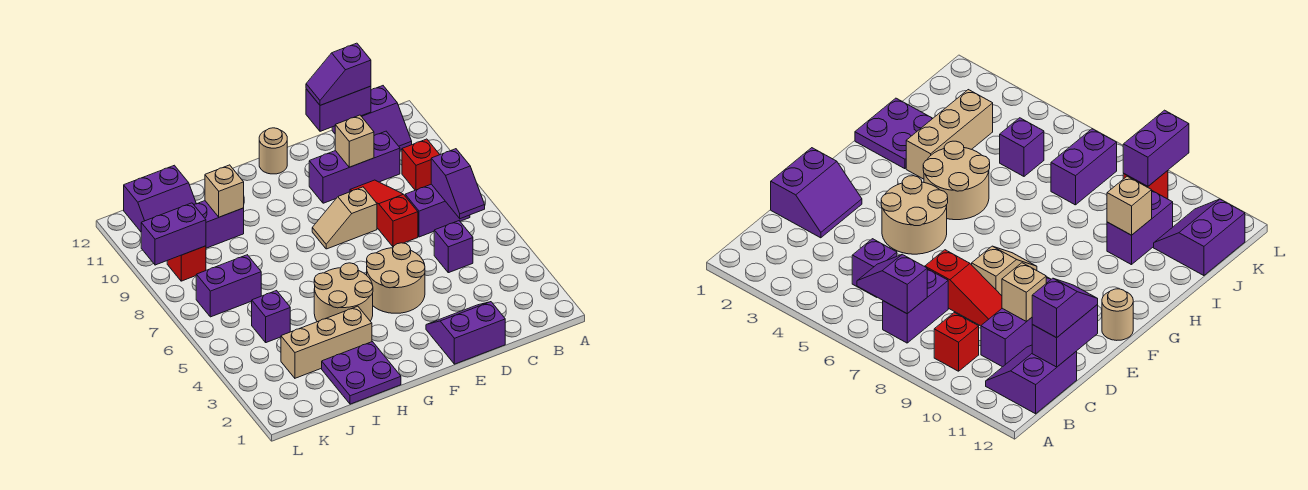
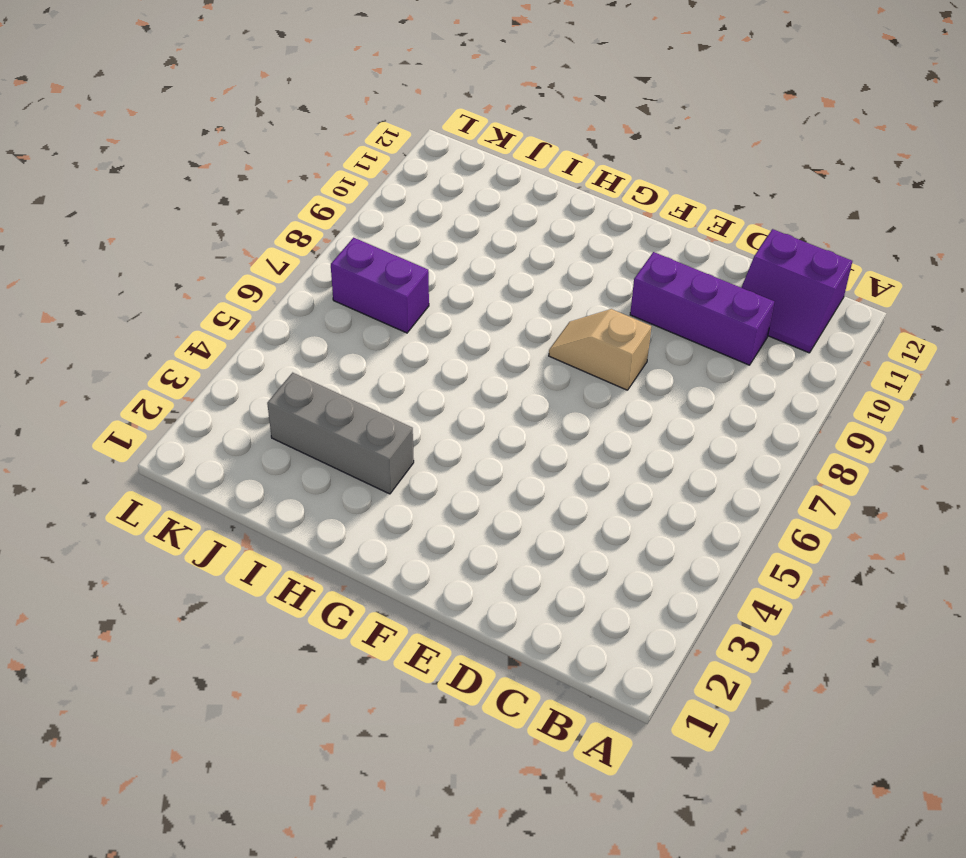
grey 1x3 brick [267,373,414,494] -> tan 1x3 brick [281,306,372,378]
none -> purple 1x2 brick [405,184,470,237]
none -> red 1x1 brick [402,139,440,190]
none -> purple 1x1 brick [434,221,473,273]

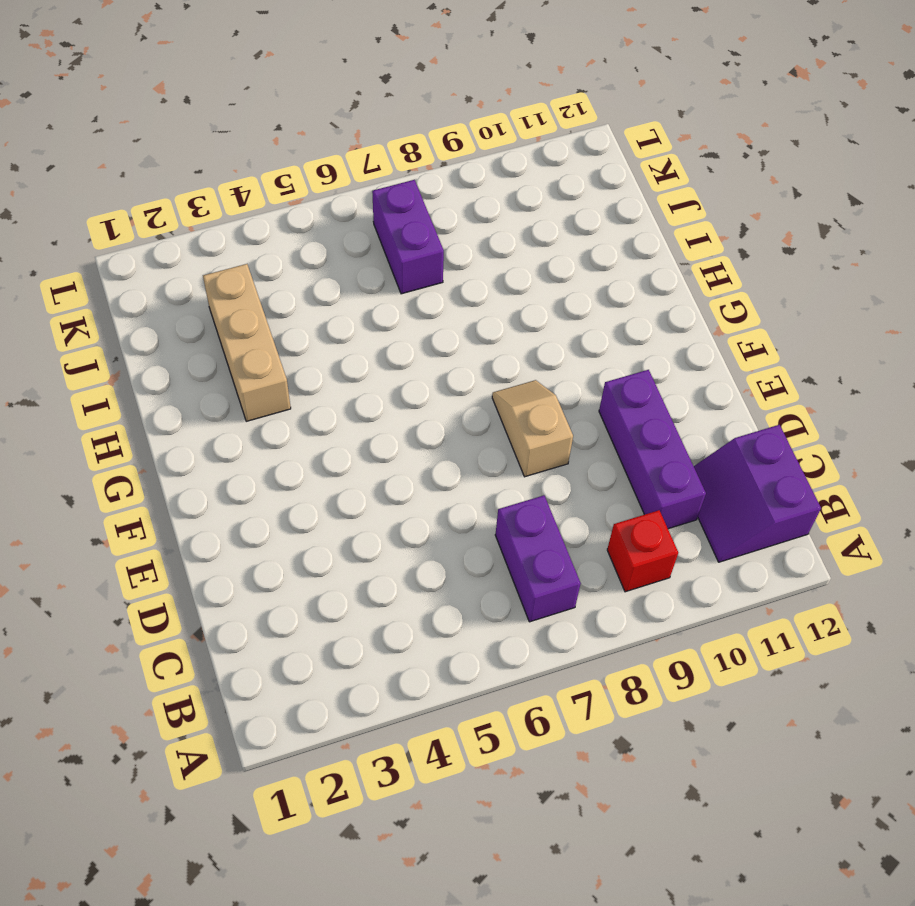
none -> purple 1x1 brick [434,221,473,273]
none -> purple 2x2 slope [426,302,505,364]
none -> red 1x3 slope [350,180,418,247]

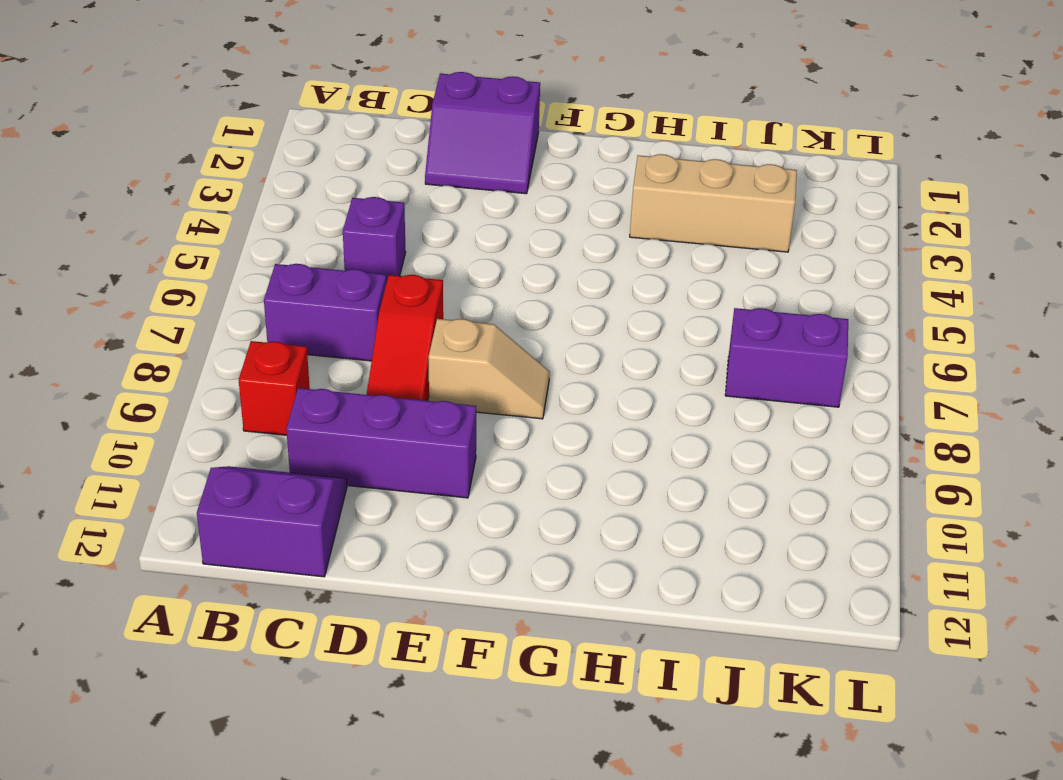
none -> tan 2x2 round brick [367,243,425,313]
none -> tan 1x1 round brick [259,128,287,174]
none -> tan 2x2 round brick [314,263,373,322]

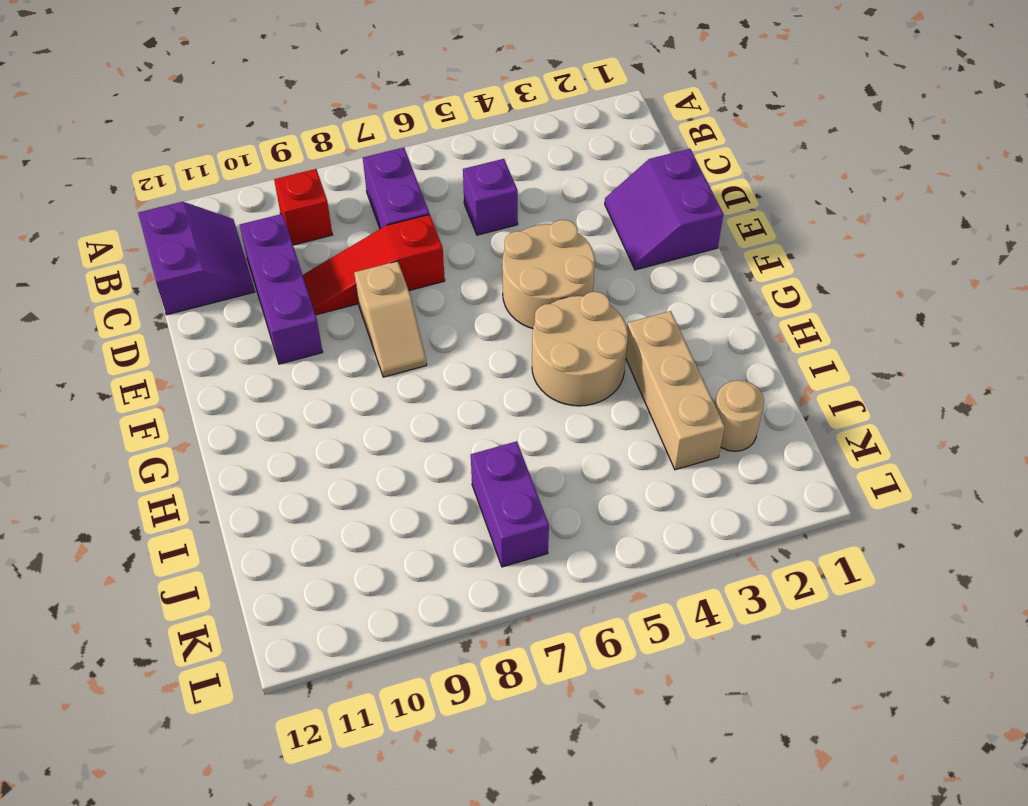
tan 1x1 round brick [715,380,764,451] -> tan 1x1 round brick moved to [259,128,287,174]
none -> purple 2x2 plate [322,342,401,404]
none -> purple 1x2 brick [194,201,244,248]
none -> purple 1x1 brick [252,291,290,343]

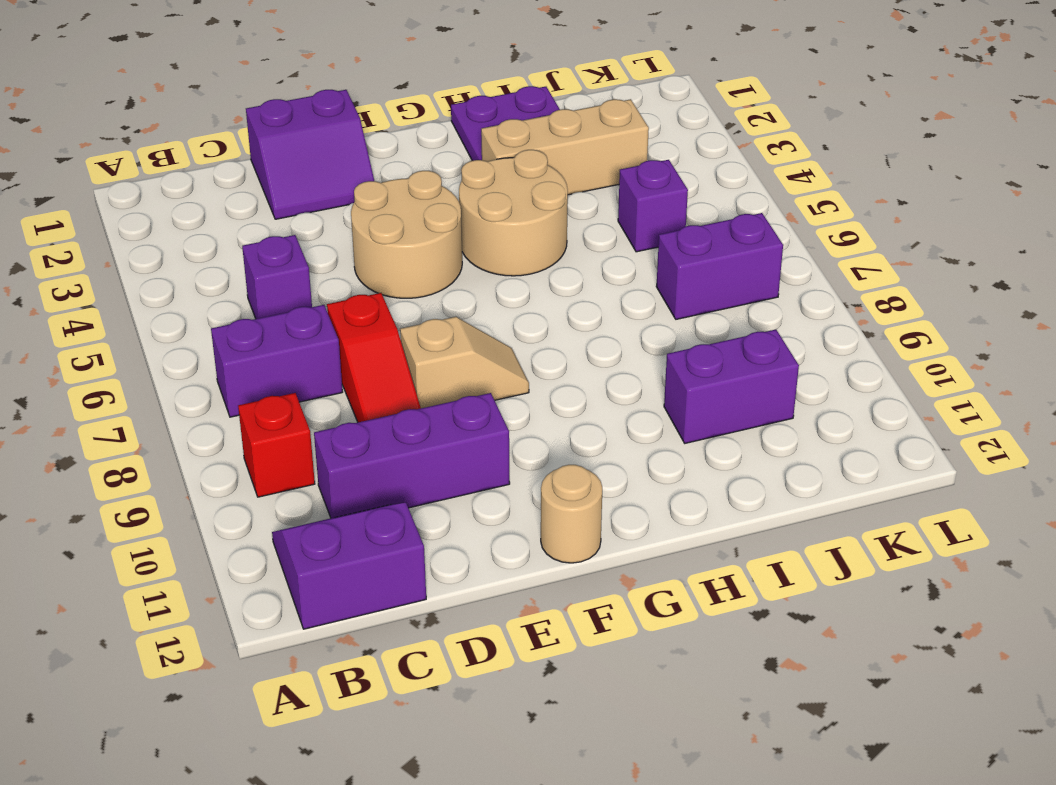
none -> purple 2x2 slope [124,165,196,232]
none -> red 1x1 brick [167,246,206,281]
none -> purple 1x2 slope [431,149,485,219]

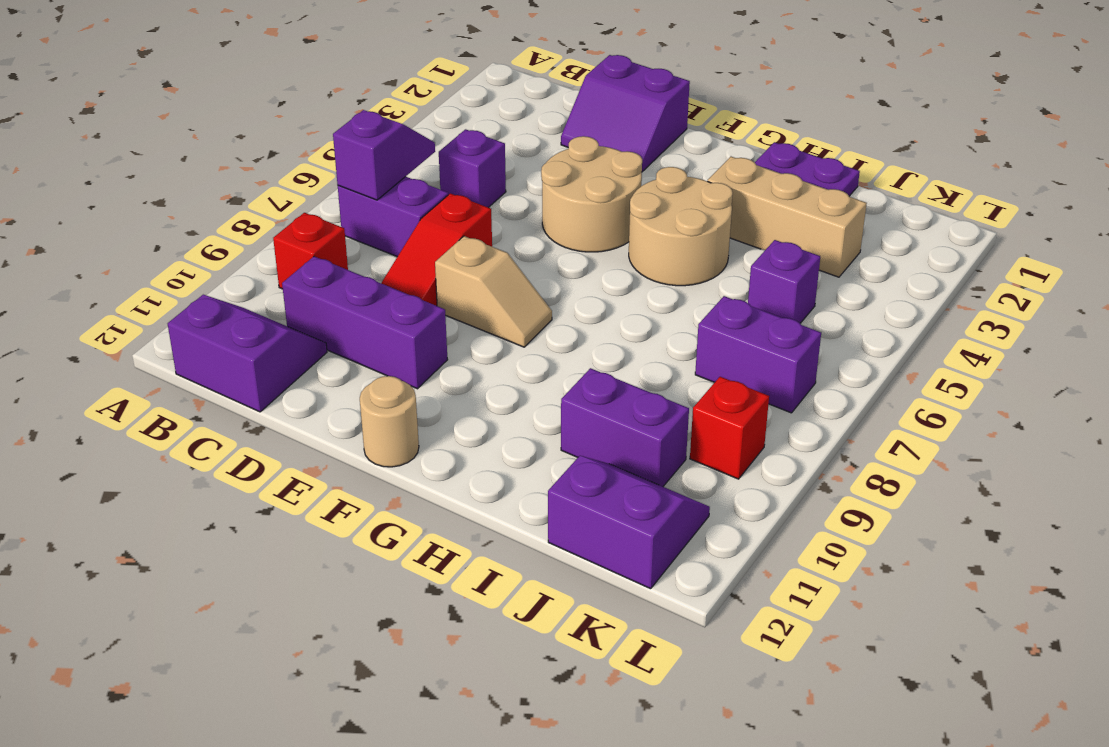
none -> purple 1x2 brick [306,86,371,131]
none -> tan 1x1 brick [335,115,374,167]
none -> tan 1x1 brick [205,165,244,217]

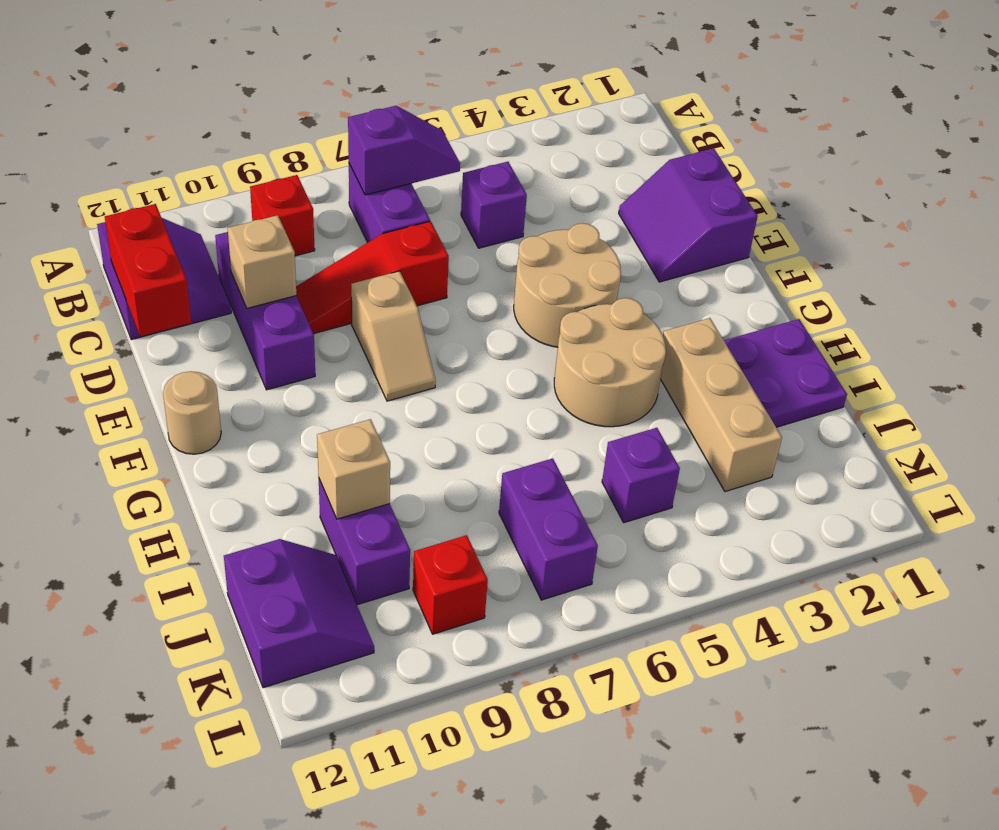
red 1x2 brick [105,204,191,337] -> purple 1x2 brick [306,86,371,131]
none -> purple 1x2 brick [141,203,206,265]
none -> purple 1x2 slope [306,43,371,105]

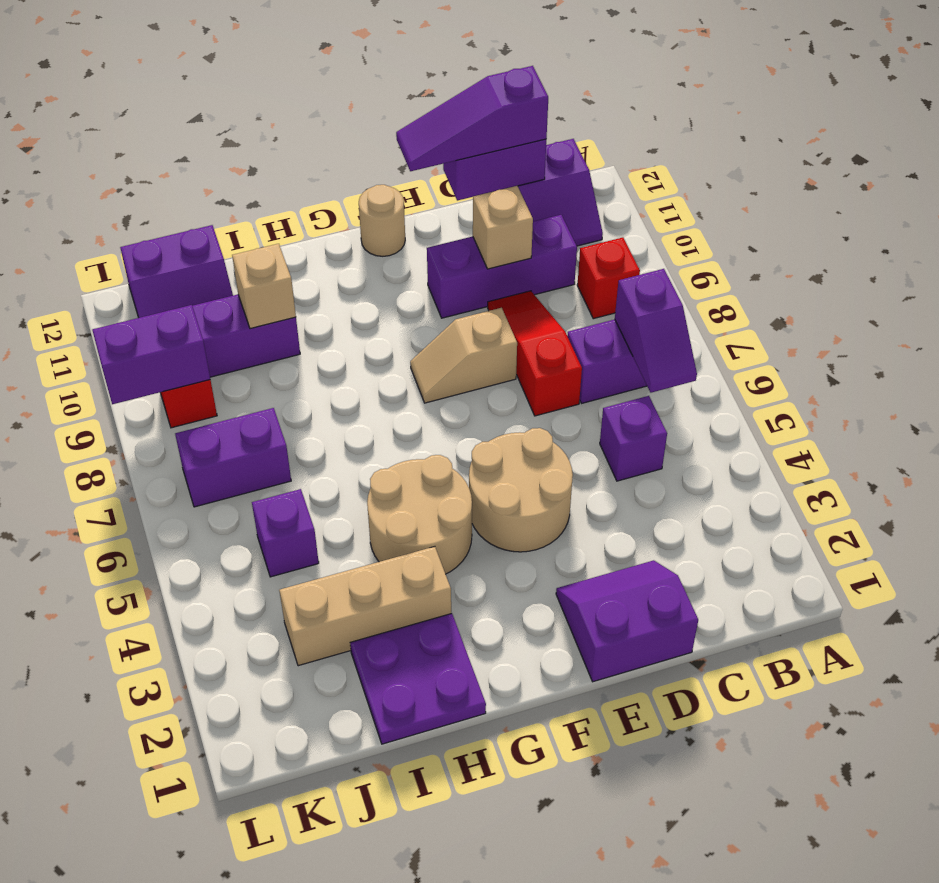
purple 1x3 slope [396,66,548,171] -> purple 1x2 slope [306,43,371,105]

